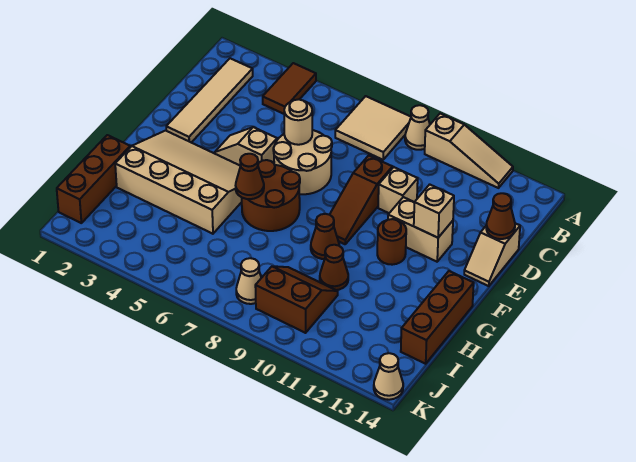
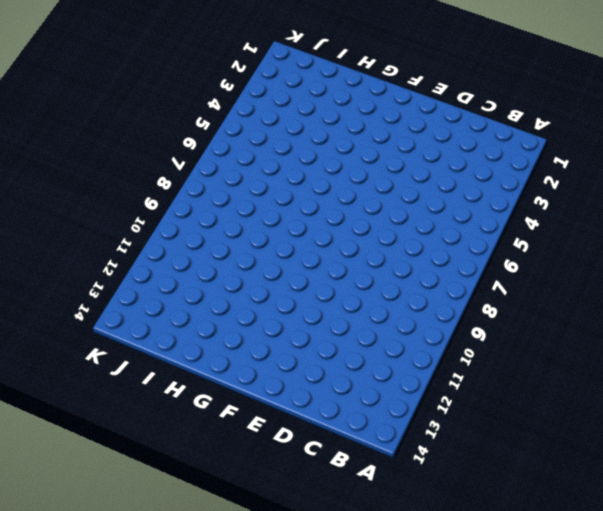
none -> brown 1x2 tile [263,63,316,114]
none -> tan 2x2 tile [335,96,411,160]
none -> tan 1x1 cone [405,105,430,150]

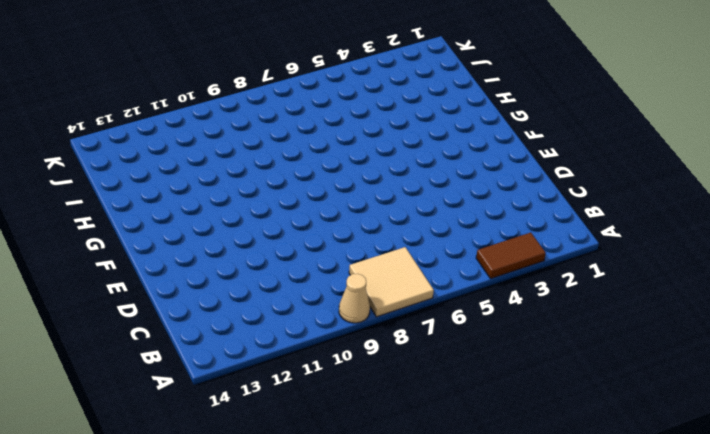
brown 1x2 tile [476,233,546,278] -> brown 1x2 tile turned to [263,63,316,114]
none -> tan 1x3 slope [425,114,513,188]
none -> tan 1x4 tile [166,58,253,143]
none -> tan 2x2 round brick [273,130,332,194]

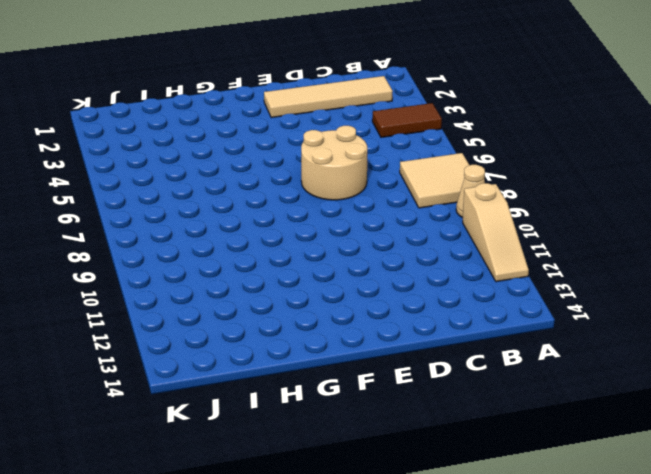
none -> brown 1x3 slope [330,155,392,244]
none -> tan 1x1 brick [378,167,418,213]
none -> tan 1x2 slope [464,223,520,286]

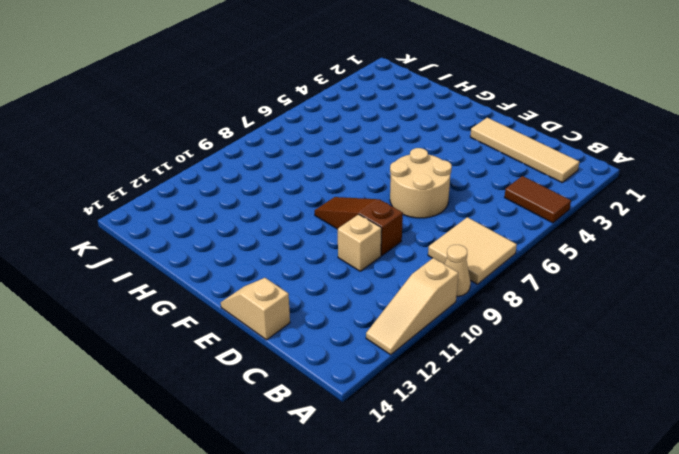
none -> tan 1x2 slope [215,127,277,165]
none -> tan 1x2 brick [388,197,453,262]
none -> tan 3x4 slope [115,131,242,234]

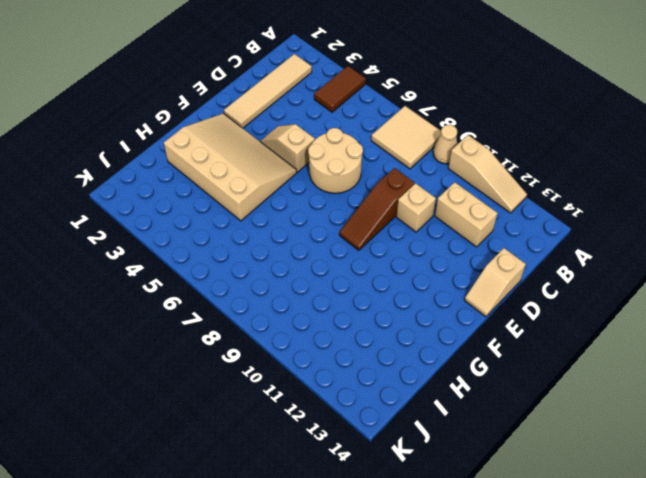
tan 1x2 brick [435,182,498,247] -> tan 1x2 brick moved to [388,197,453,262]
none -> brown 2x2 round brick [242,160,300,231]
none -> brown 1x1 round brick [377,219,406,265]
none -> brown 1x1 cone [311,214,339,259]

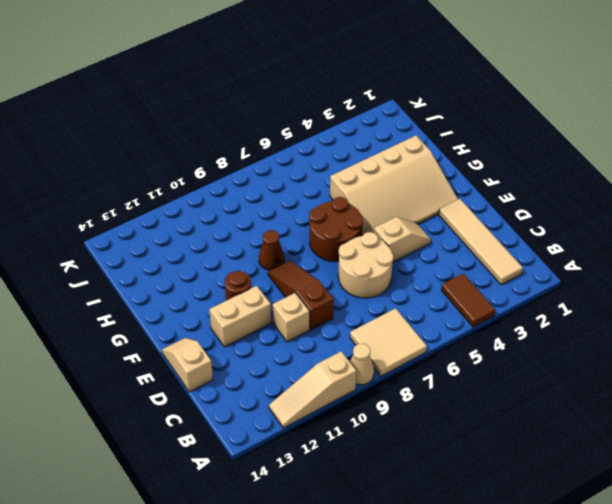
none -> brown 1x3 brick [401,271,474,364]
none -> brown 1x3 brick [57,135,130,223]
none -> brown 1x1 cone [320,245,348,290]

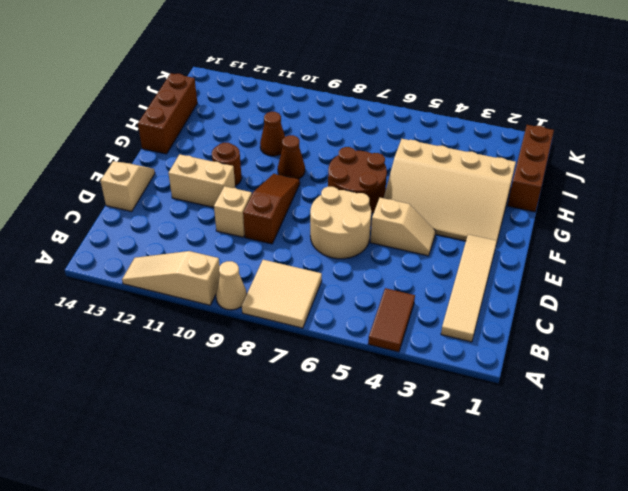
none -> brown 2x2 slope [255,266,338,333]
none -> tan 1x1 cone [236,258,261,304]
none -> tan 1x1 cone [374,353,403,400]

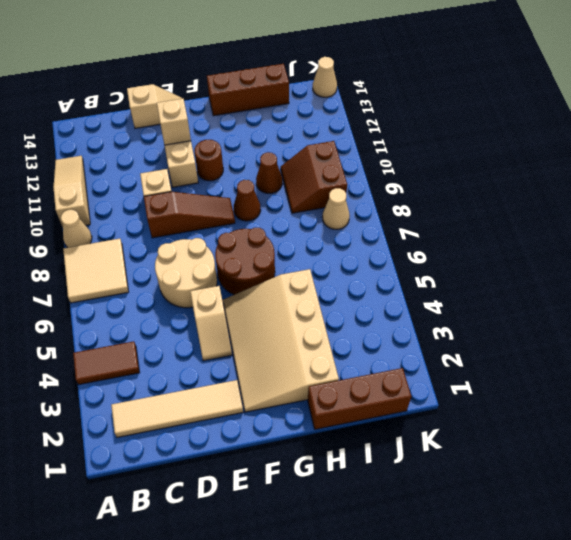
none -> tan 1x1 round brick [284,99,312,145]
none -> brown 1x1 cone [486,193,515,239]
none -> brown 1x1 cone [236,154,264,199]

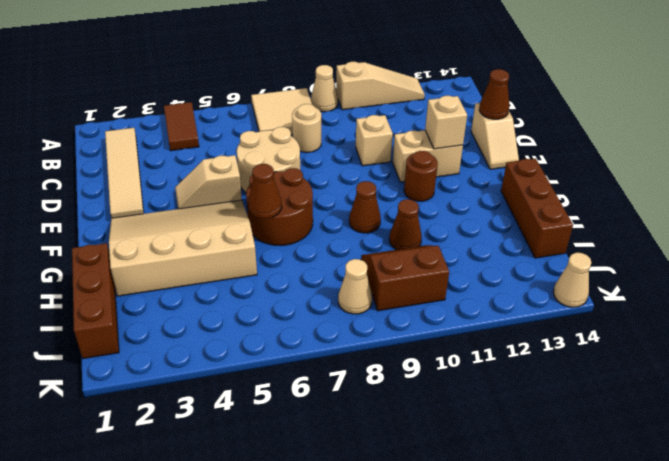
tan 1x1 round brick [292,104,321,152] -> tan 1x1 round brick moved to [284,99,312,145]
none -> brown 1x3 slope [330,155,392,244]

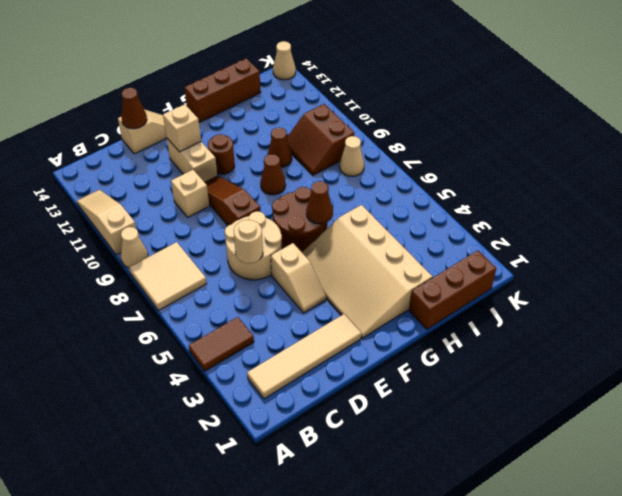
brown 1x3 slope [205,176,261,225] -> brown 1x3 slope turned to [330,155,392,244]

